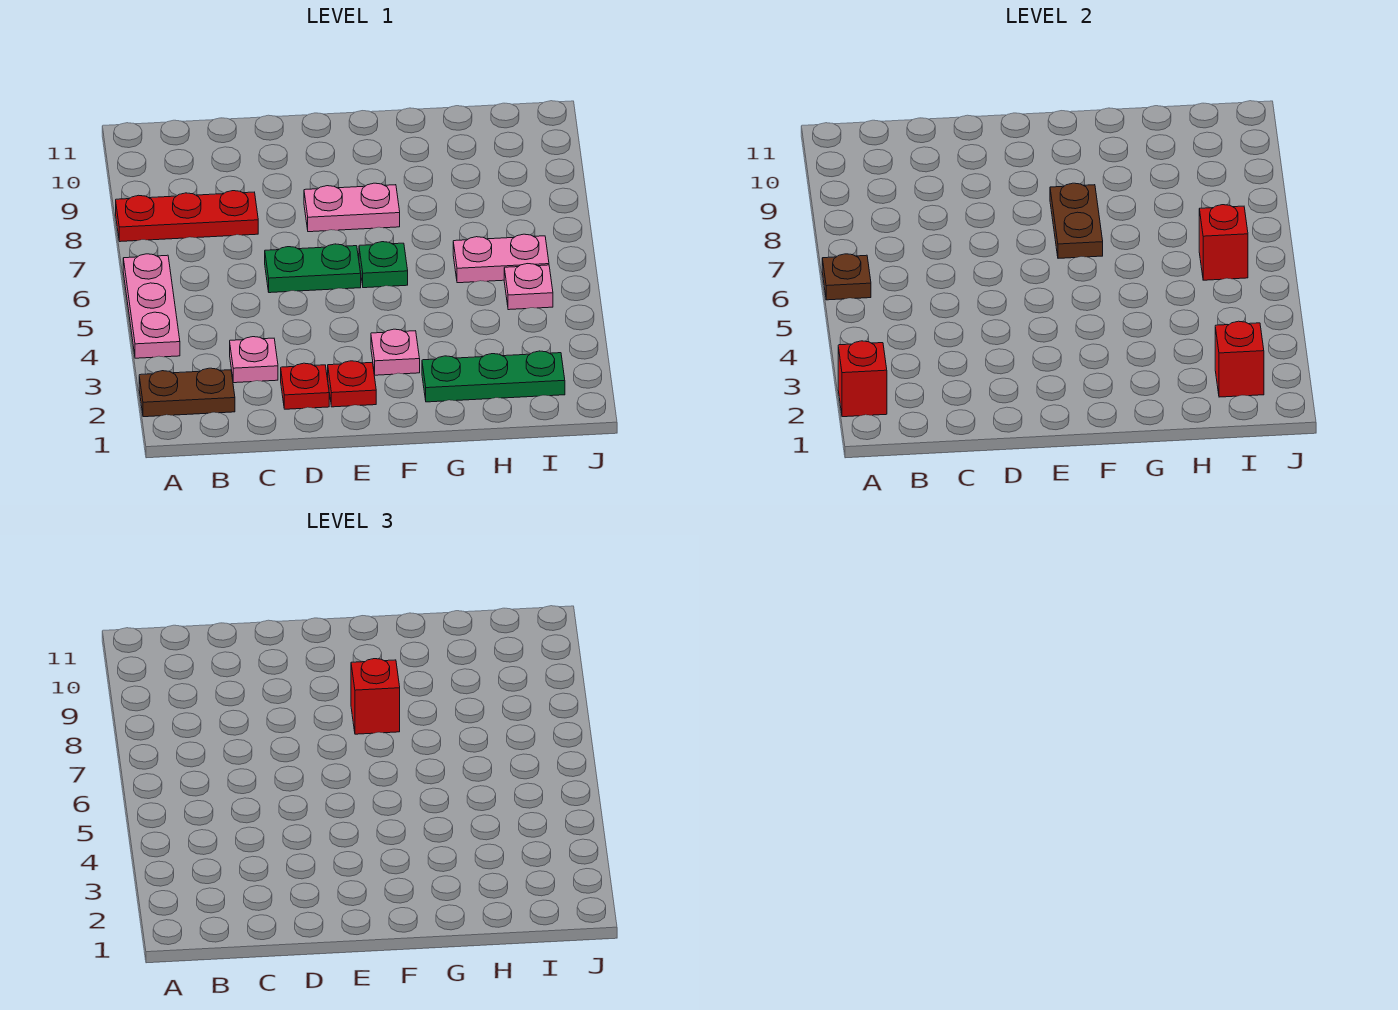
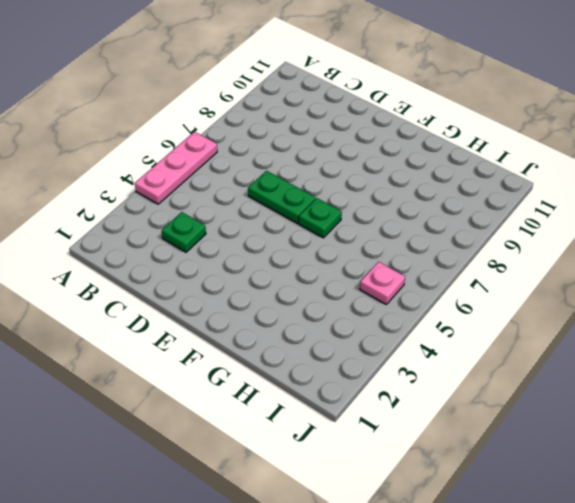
green 1x1 plate [162,212,206,252] -> pink 1x1 plate [230,337,278,383]
none -> brown 1x2 plate [139,368,235,417]
none -> red 1x3 plate [116,191,258,242]
none -> red 1x1 plate [281,363,329,409]

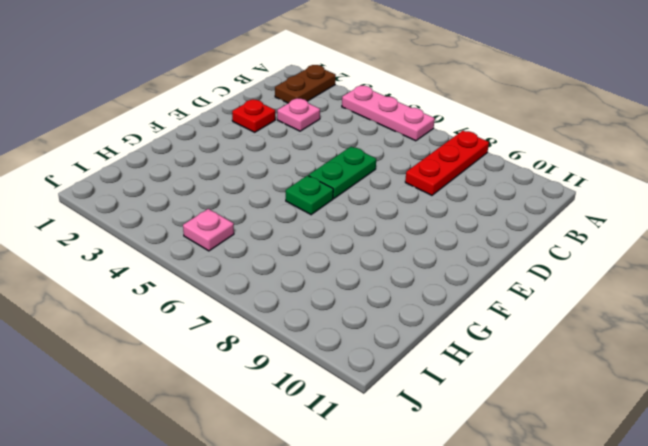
none -> red 1x1 plate [328,361,376,407]
none -> pink 1x2 plate [304,183,400,232]
none -> pink 1x1 plate [371,329,420,375]

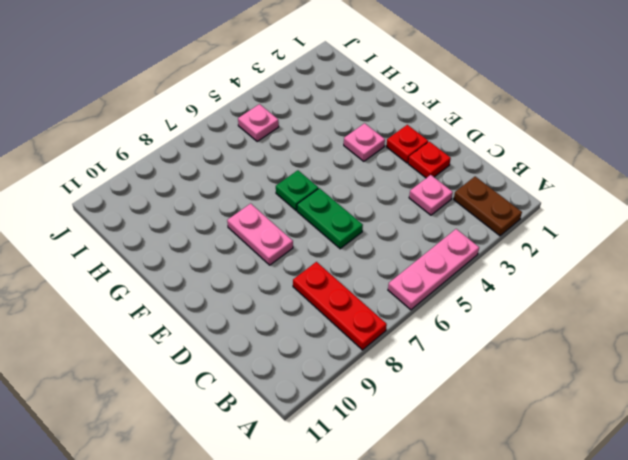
none -> green 1x3 plate [422,351,565,402]
none -> pink 1x2 plate [453,234,549,283]
none -> red 1x1 brick [838,341,887,417]

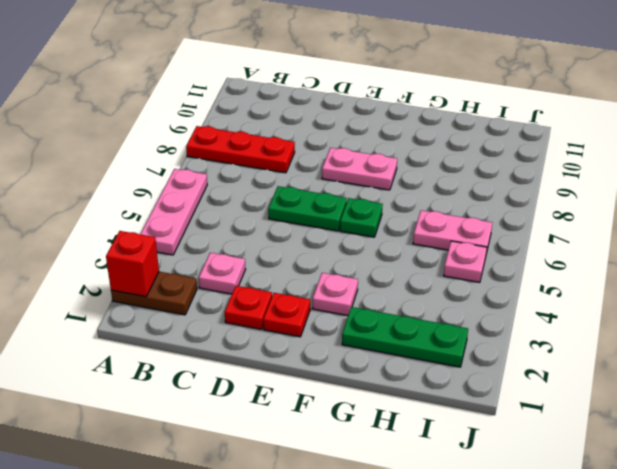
none -> brown 1x1 plate [822,254,871,300]
none -> brown 1x2 plate [1050,183,1103,258]
none -> red 1x1 brick [1215,321,1264,397]

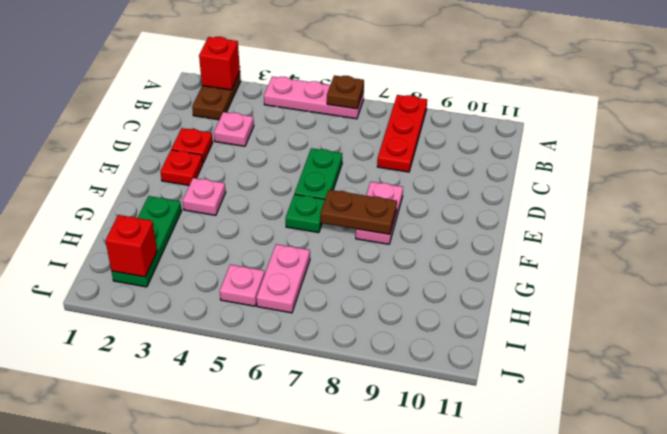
none -> red 1x1 brick [1199,205,1248,280]
none -> red 1x1 brick [351,659,400,734]

